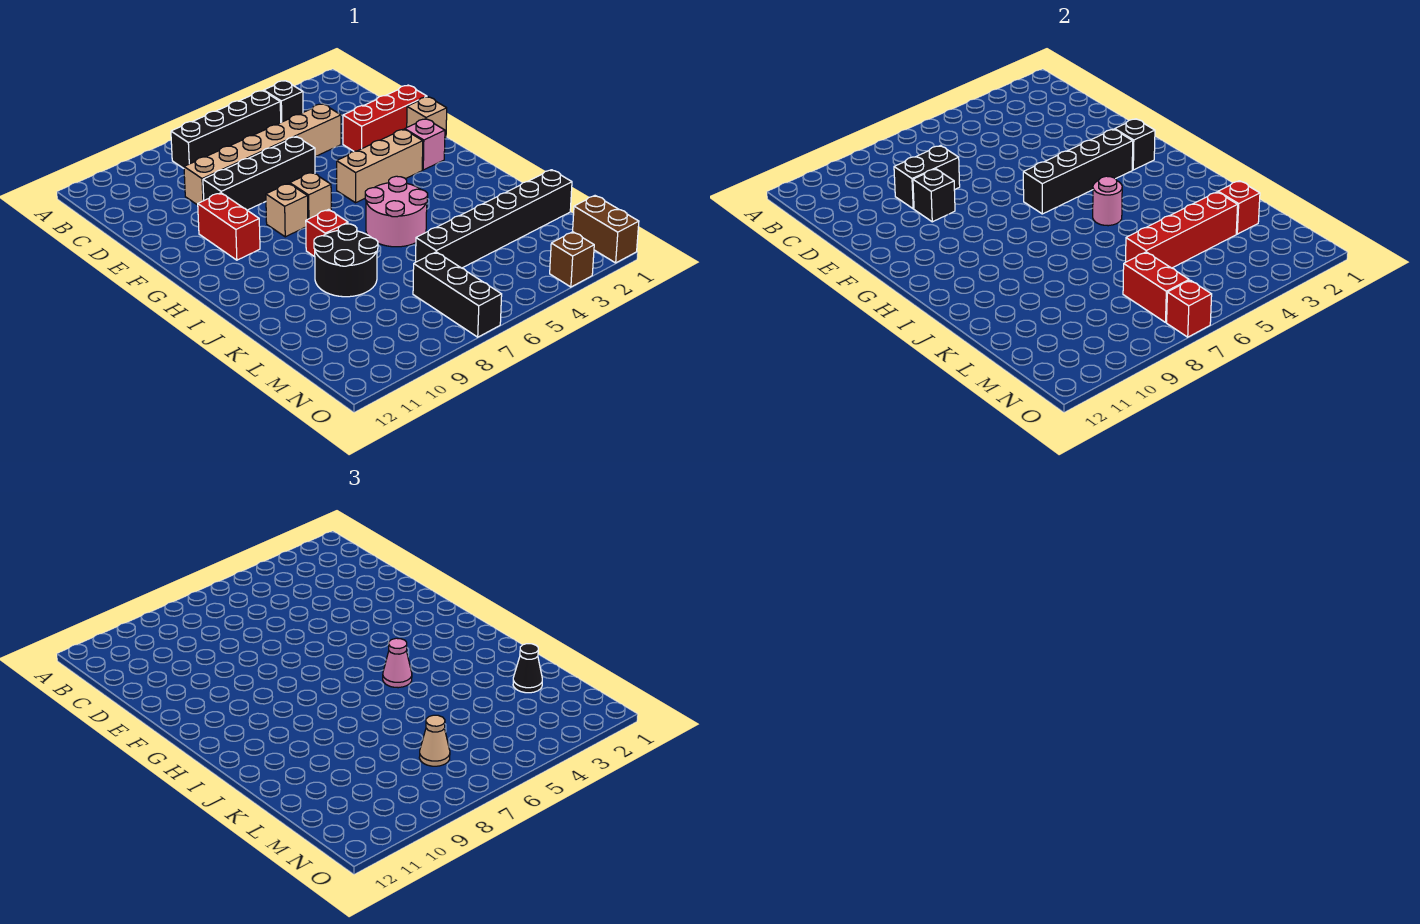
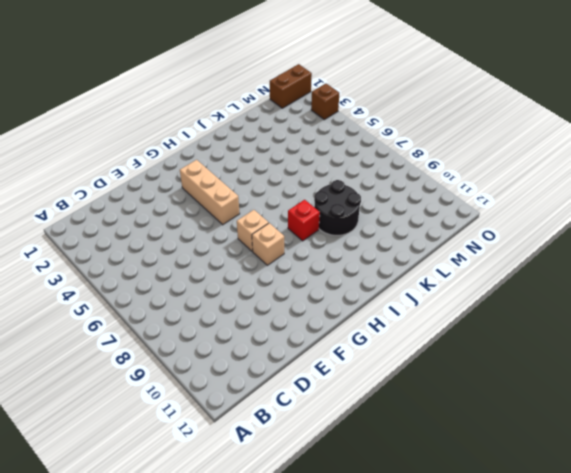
none -> black 1x1 brick [264,81,303,122]
none -> black 1x4 brick [171,91,281,168]
none -> tan 1x6 brick [184,104,341,205]
none -> red 1x3 brick [343,85,427,151]

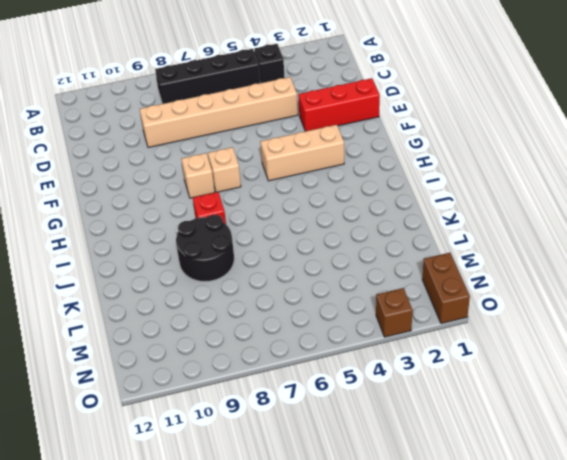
none -> black 1x4 brick [203,137,315,210]
none -> tan 1x1 brick [407,97,447,138]
none -> red 1x2 brick [198,193,260,260]
none -> pink 1x1 brick [405,119,445,170]

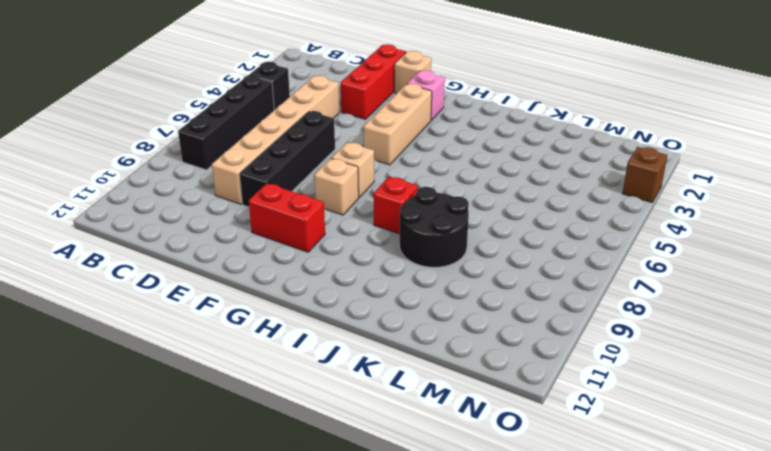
none -> pink 2x2 round brick [365,176,428,247]
none -> black 1x6 brick [416,170,572,268]
none -> black 1x3 brick [413,252,502,337]
none -> brown 1x2 brick [573,196,639,263]

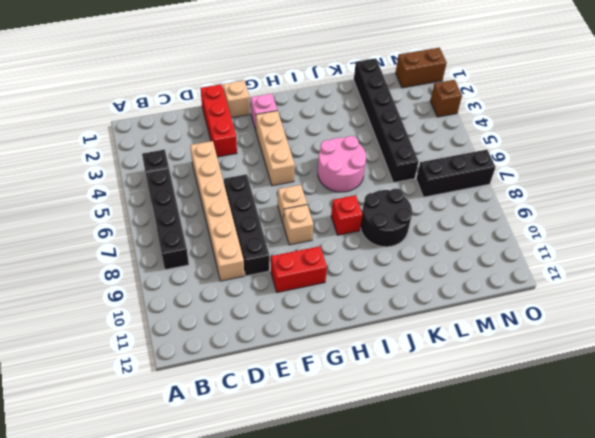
none -> black 1x2 brick [894,146,960,209]
none -> black 1x1 brick [913,169,955,222]
none -> black 1x1 brick [1115,119,1155,170]
none -> black 1x4 brick [1023,129,1133,214]

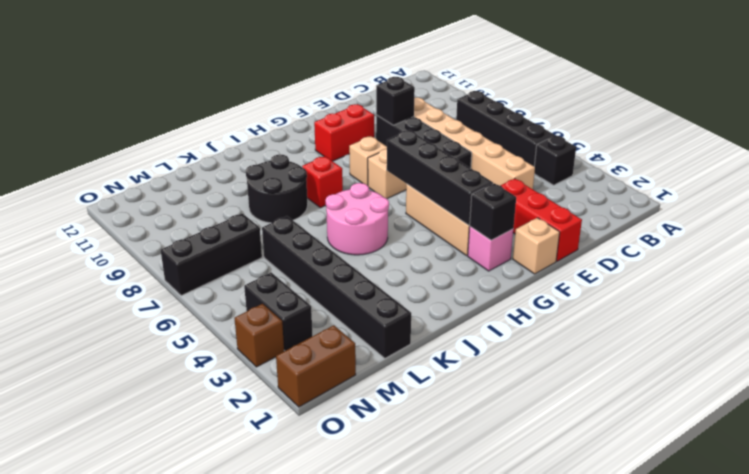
black 1x2 brick [244,273,313,351] -> black 1x2 brick moved to [894,146,960,209]
none -> pink 1x1 round brick [1093,176,1122,226]
none -> red 1x1 brick [1218,181,1260,234]
none -> red 1x4 brick [1126,192,1238,268]
none -> red 1x2 brick [1123,252,1189,322]

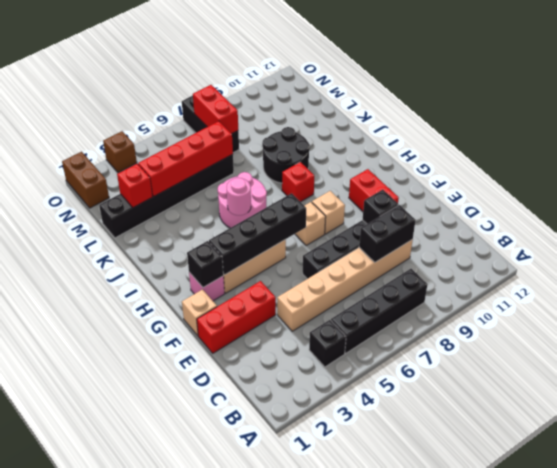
none -> red 1x1 brick [1167,280,1212,337]
none -> pink 1x1 cone [383,638,412,688]
none -> black 1x1 cone [513,644,542,693]
none -> tan 1x1 cone [419,715,450,766]

